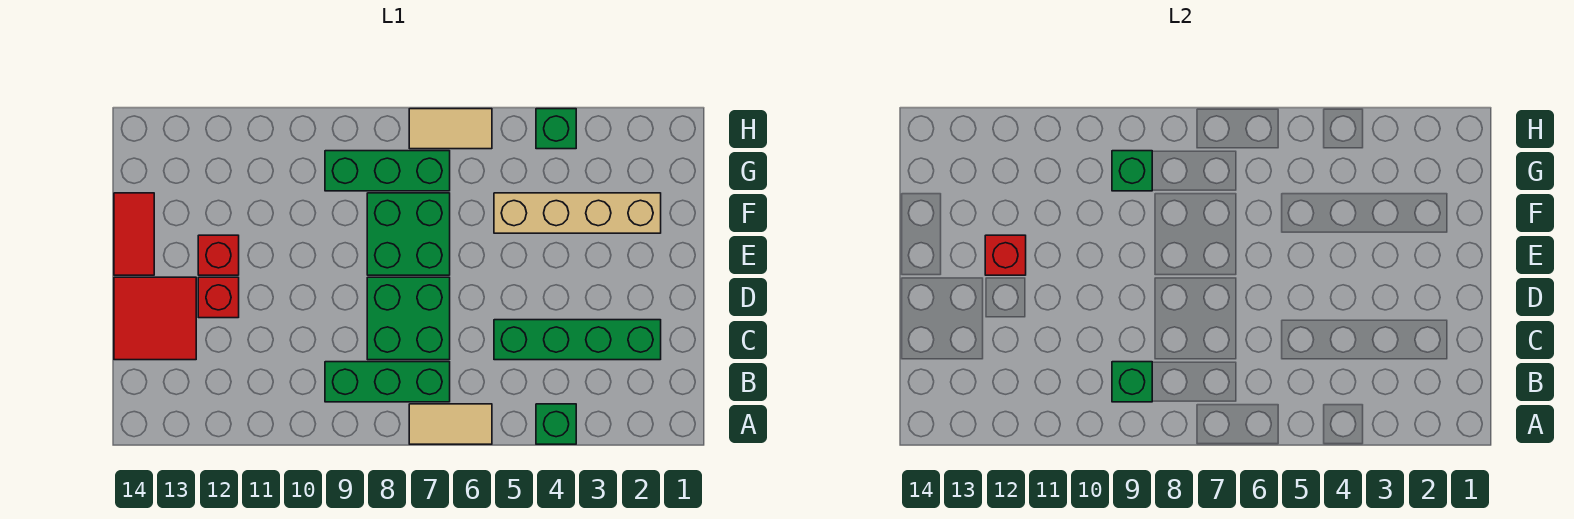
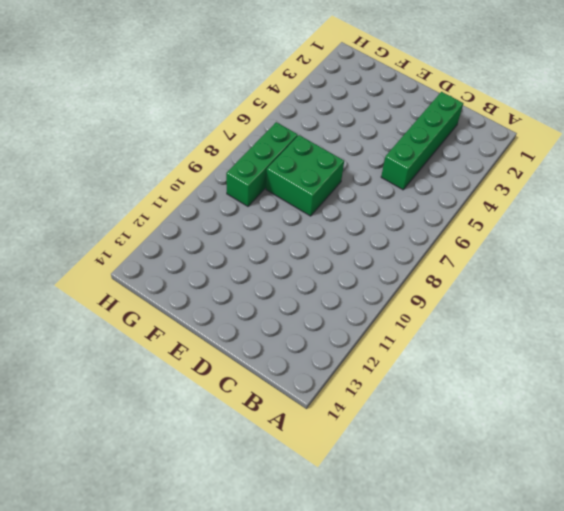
none -> green 1x1 brick [536,404,576,444]
none -> tan 1x2 tile [409,404,492,444]
none -> green 1x3 brick [325,362,450,402]

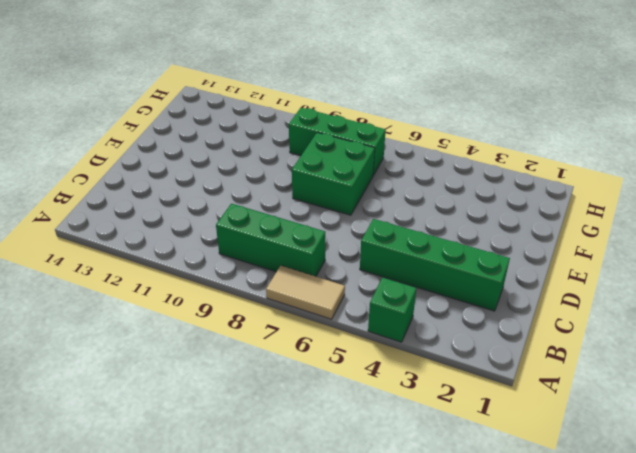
none -> green 2x2 brick [367,277,450,360]
none -> red 2x2 tile [114,277,196,360]
none -> red 1x1 brick [198,277,239,318]

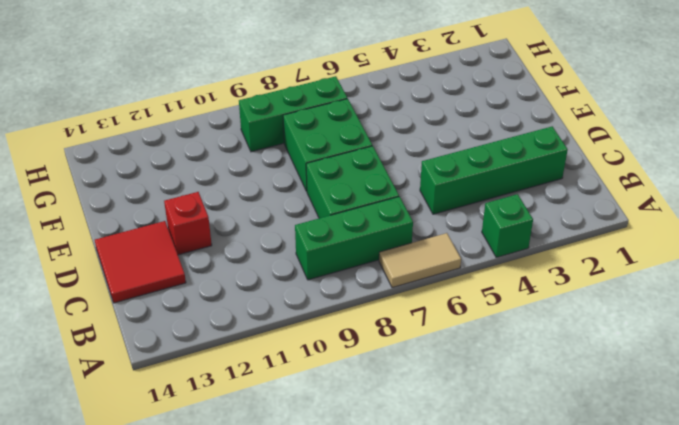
none -> red 1x1 brick [198,235,239,275]
none -> red 1x2 tile [114,193,154,275]
none -> tan 1x4 brick [494,193,661,233]

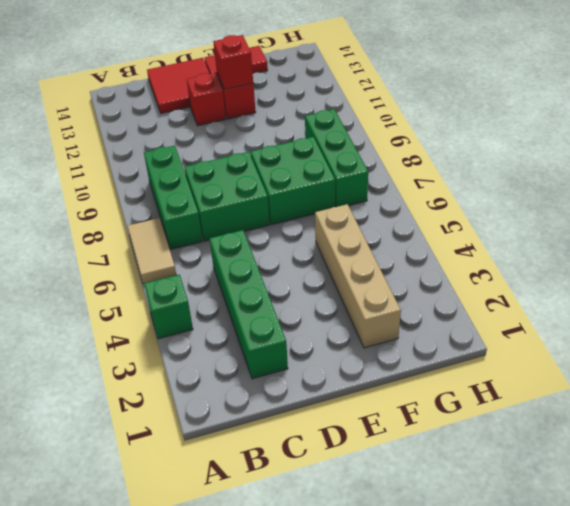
none -> green 1x1 brick [536,109,576,149]
none -> tan 1x2 tile [409,109,492,149]
none -> green 1x1 brick [1112,362,1152,402]

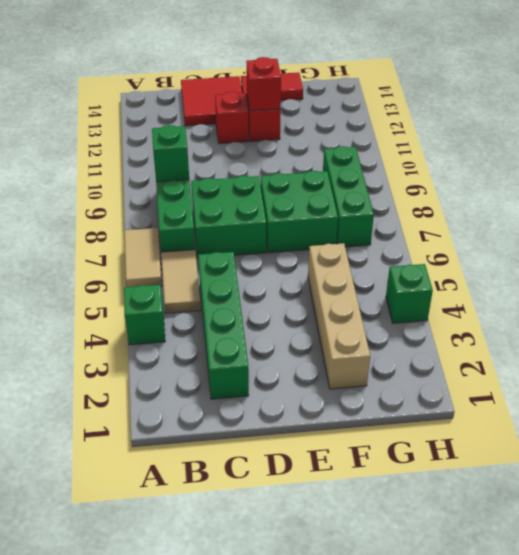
tan 1x2 tile [161,250,201,313] -> tan 1x2 tile moved to [409,109,492,149]
none -> green 1x1 brick [1112,151,1152,191]

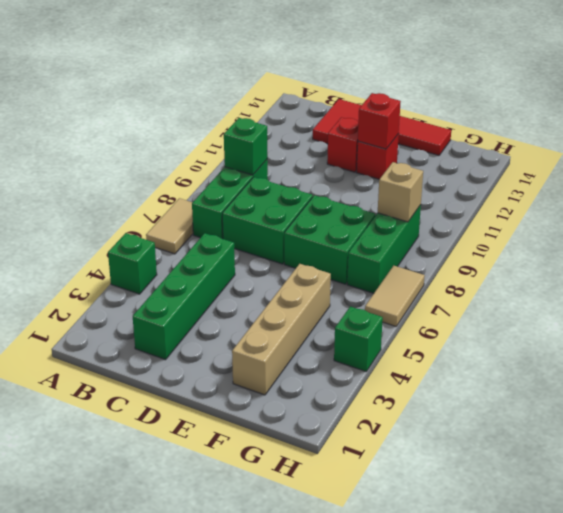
tan 1x1 brick [378,162,423,222] -> green 1x1 brick [1112,151,1152,191]

